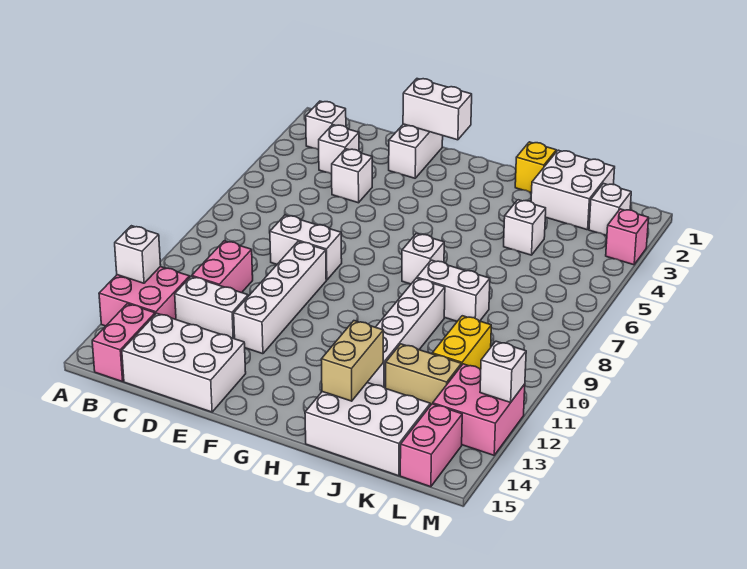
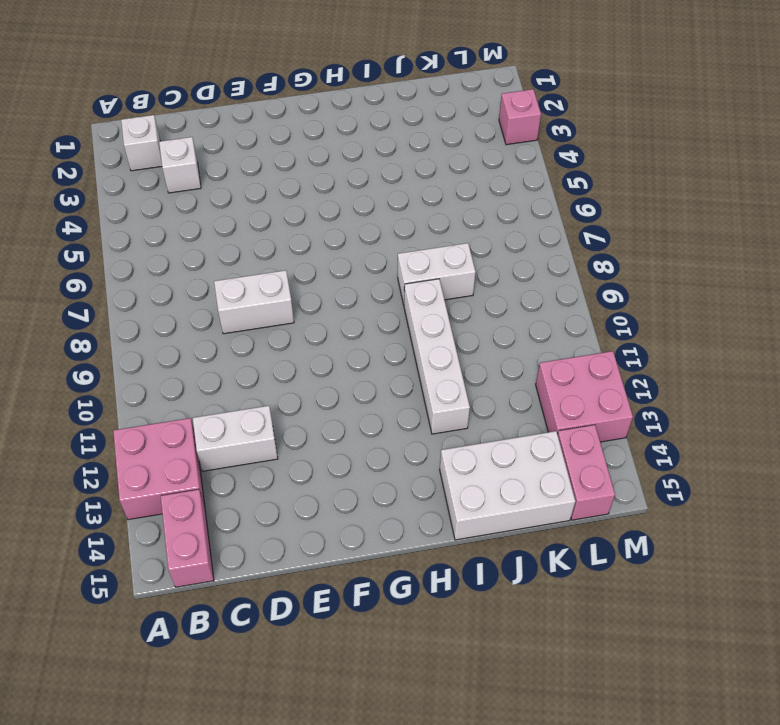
none -> pink 1x2 brick [192,241,253,293]
none -> white 2x3 brick [122,313,246,412]
none -> white 1x1 brick [332,149,372,203]

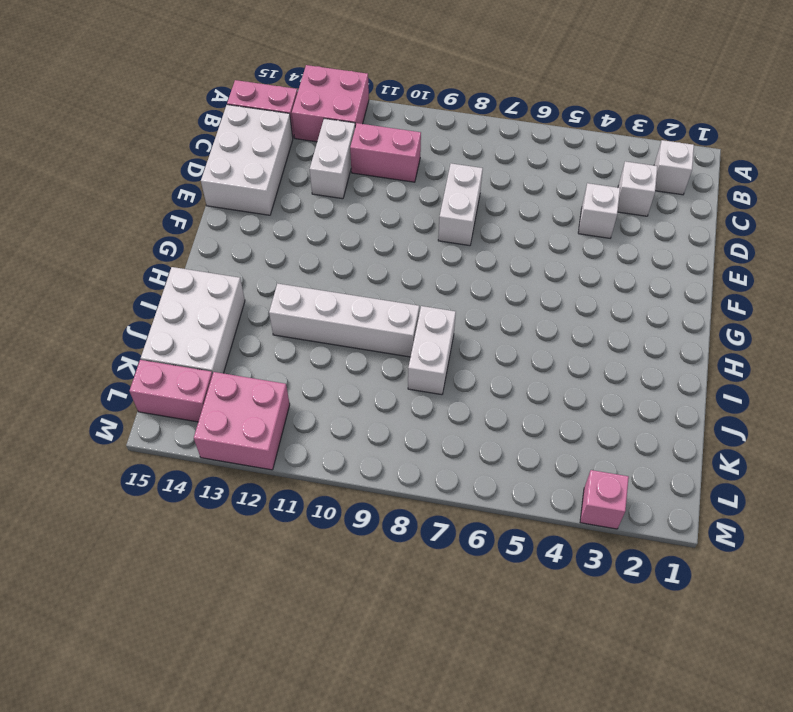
none -> white 1x2 brick [389,124,443,178]
none -> white 1x4 brick [234,241,326,354]
none -> white 1x1 brick [402,233,444,284]

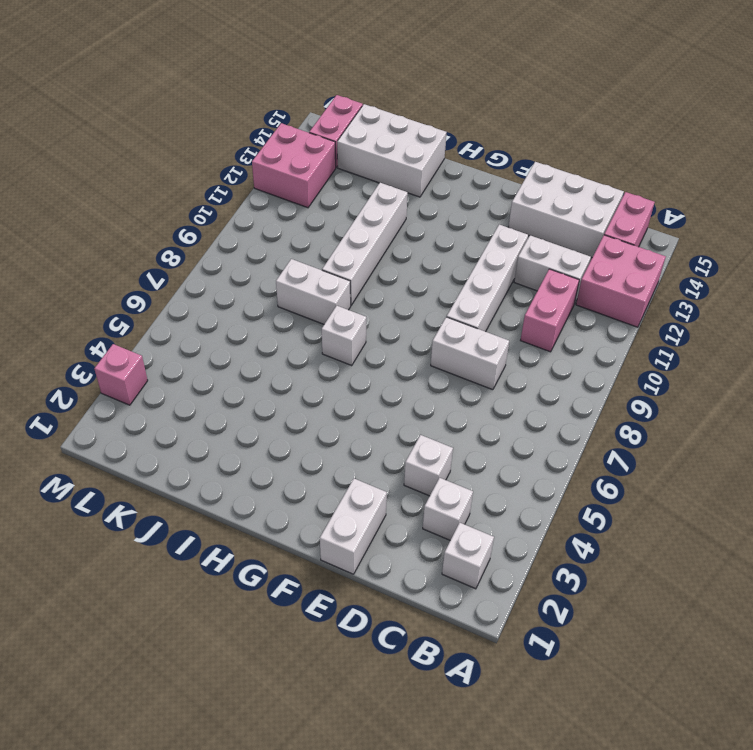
none -> yellow 1x1 brick [515,142,556,193]
none -> white 2x2 brick [531,150,615,230]
none -> white 1x1 brick [504,200,546,255]

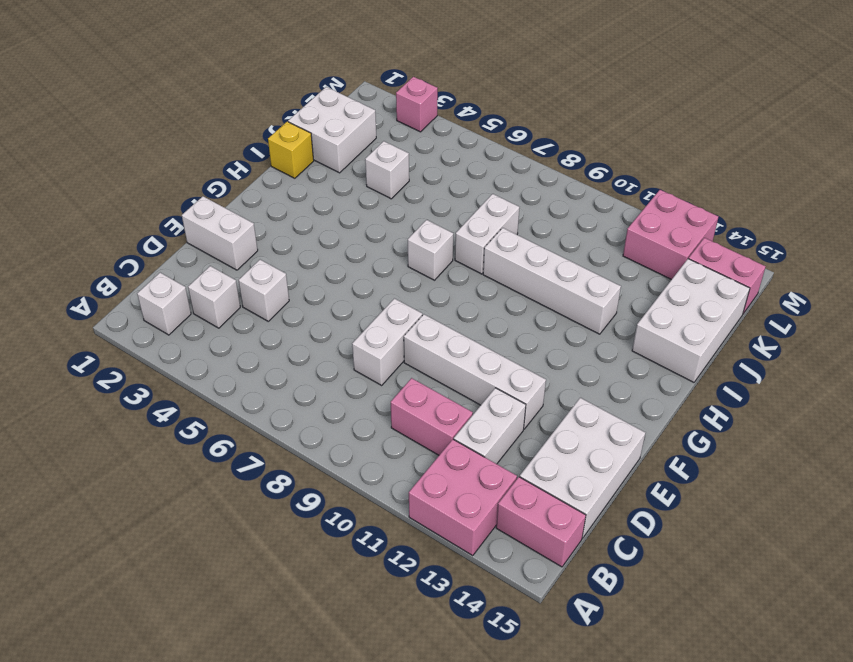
none -> tan 1x2 brick [386,344,461,406]
none -> yellow 1x2 brick [432,316,491,369]
none -> white 1x1 brick [589,183,631,235]

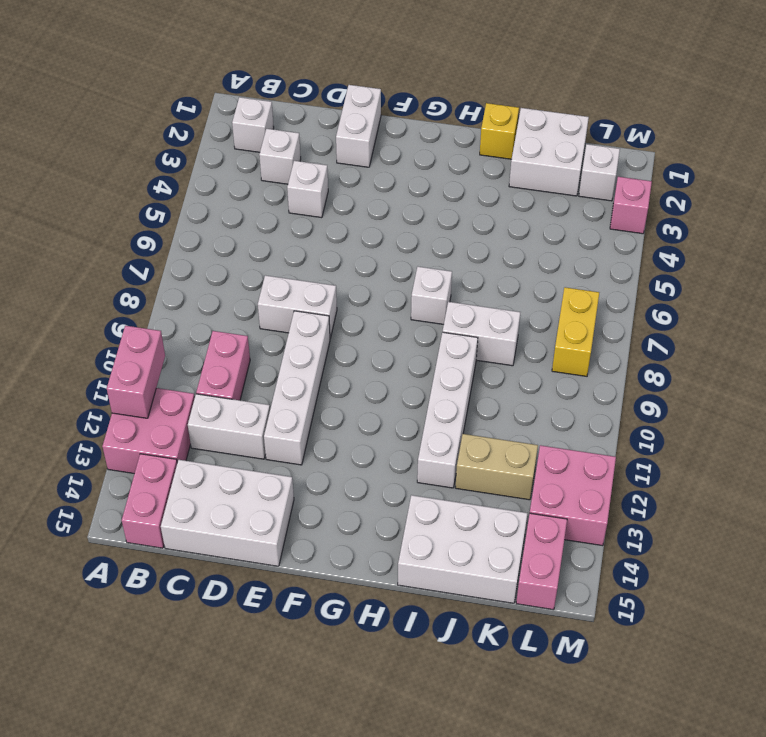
pink 1x2 brick [107,326,165,418] -> white 1x1 brick [115,226,161,283]
yellow 1x2 brick [552,287,599,376] -> yellow 1x2 brick moved to [432,316,491,369]
none -> white 1x1 brick [504,200,546,255]
none -> white 1x2 brick [403,79,472,140]
none -> tan 1x2 brick [321,321,383,401]

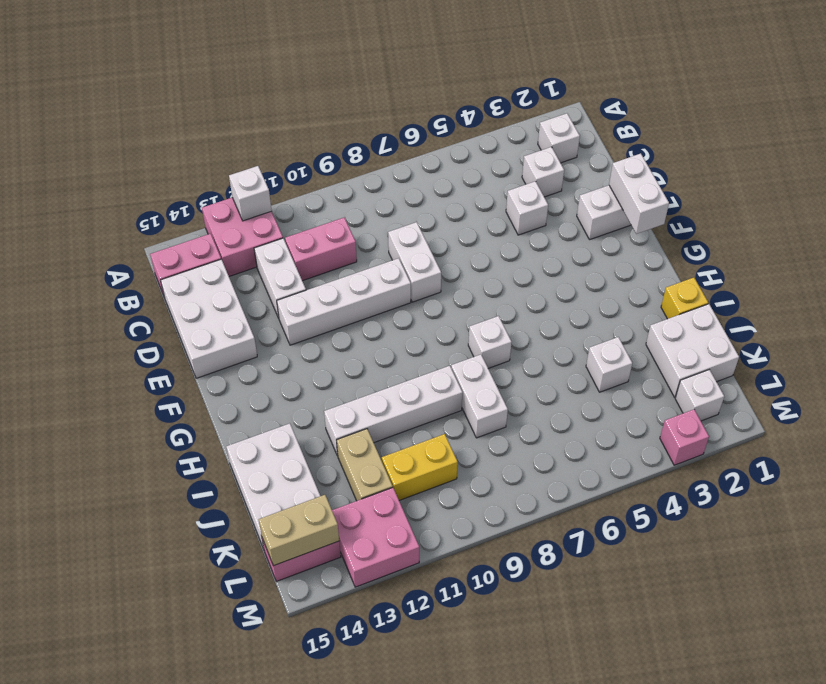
tan 1x2 brick [259,495,339,566] -> tan 1x2 brick moved to [321,321,383,401]
none -> white 1x1 brick [480,341,526,402]

